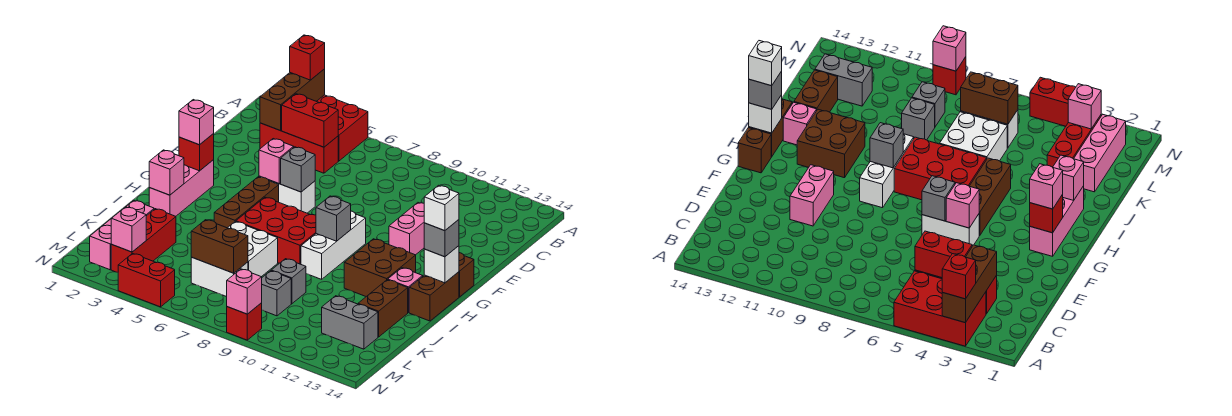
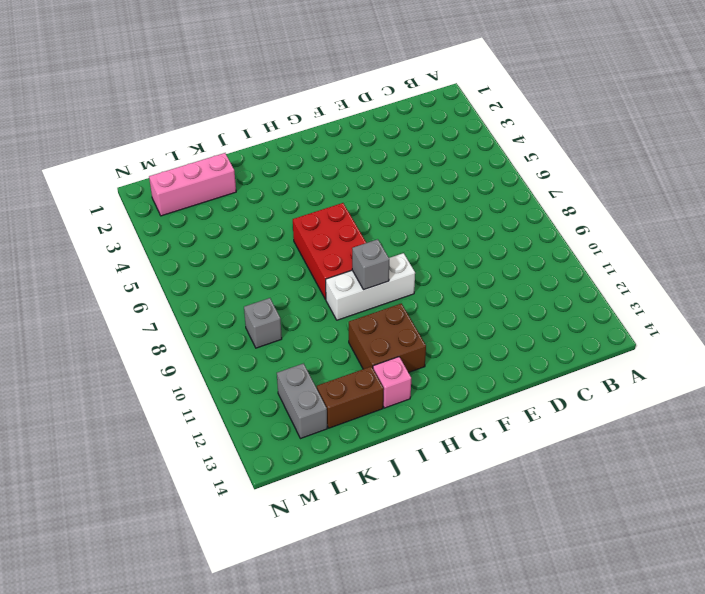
none -> red 2x3 brick [317,95,368,161]
none -> red 1x3 brick [260,123,338,173]
none -> pink 1x2 brick [389,203,424,255]
none -> white 1x2 brick [259,176,315,213]

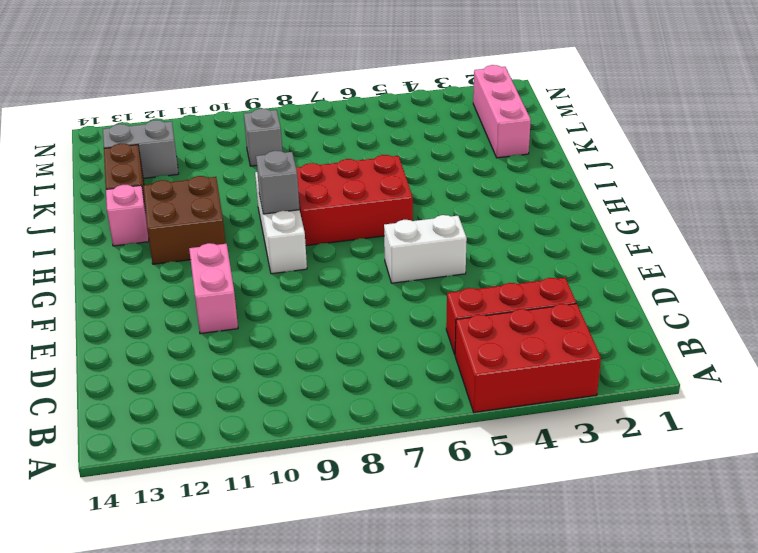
none -> pink 1x3 brick [149,160,214,216]
none -> brown 1x3 brick [214,177,279,228]
none -> brown 1x1 brick [459,253,474,297]
none -> brown 1x2 brick [409,272,459,321]

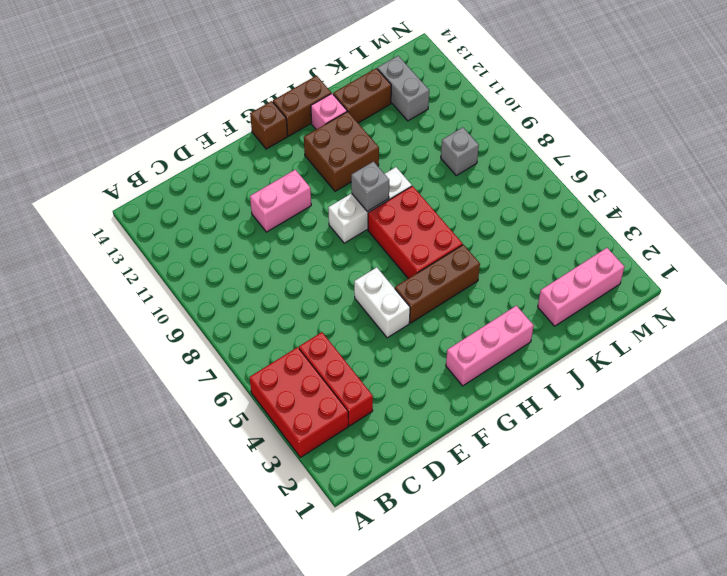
none -> white 2x2 brick [228,222,278,277]
none -> red 1x3 brick [111,209,176,272]
none -> grey 1x1 brick [271,259,306,304]
none -> white 1x2 brick [191,257,248,297]

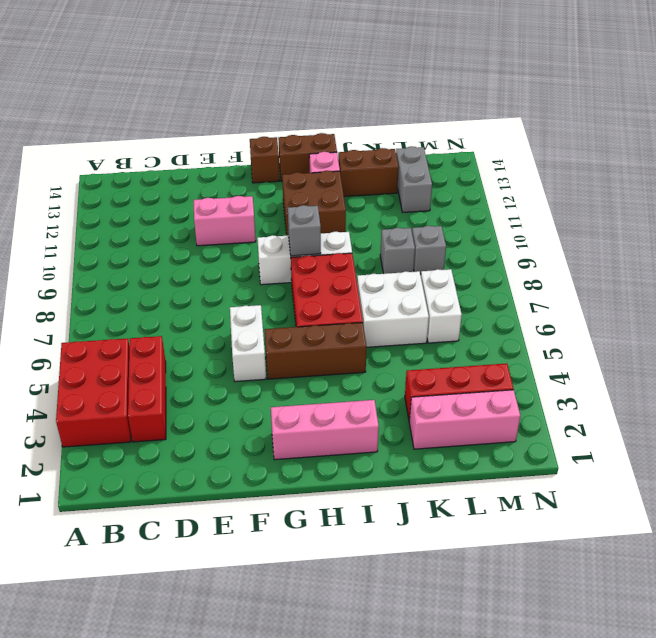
none -> red 1x2 brick [118,254,175,307]
none -> red 1x1 brick [227,303,262,340]
none -> brown 1x3 brick [260,69,325,131]
none -> red 1x2 brick [282,94,338,147]

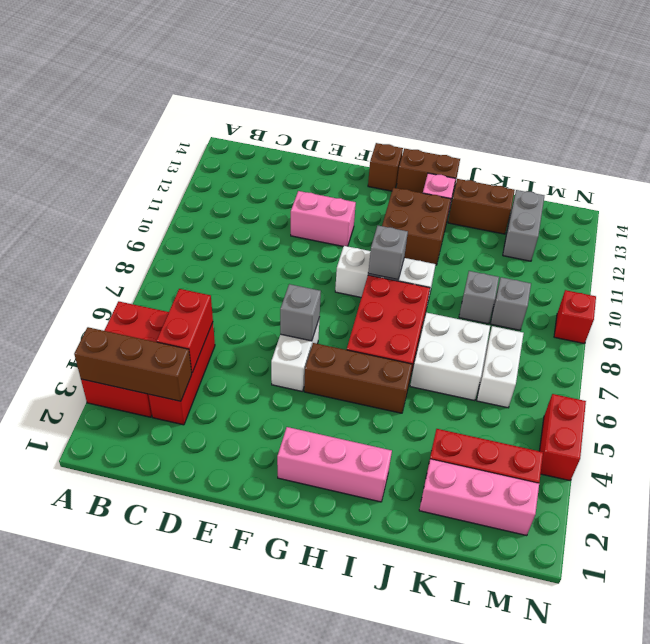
none -> pink 1x1 brick [259,139,294,183]
none -> red 1x1 brick [179,134,214,171]
none -> white 1x1 brick [424,246,459,283]
none -> pink 1x1 brick [149,150,184,195]

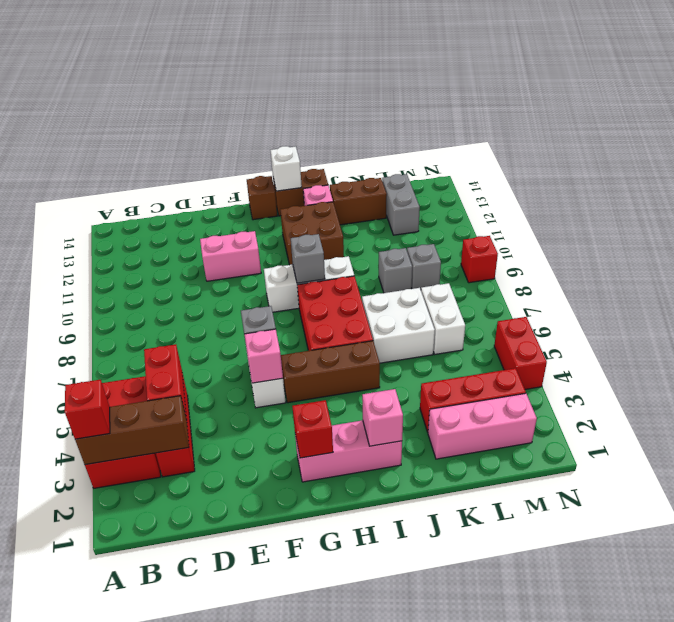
none -> brown 1x2 brick [191,220,248,273]
none -> pink 1x1 brick [111,207,146,252]
none -> pink 1x1 brick [227,269,262,314]
none -> pink 1x1 brick [179,100,214,145]

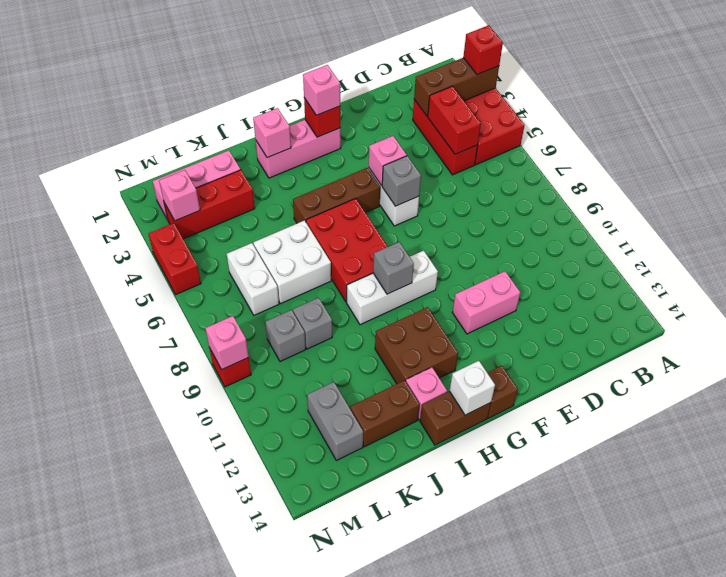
none -> brown 1x2 brick [191,220,248,273]
none -> grey 1x1 brick [424,220,459,257]
none -> white 1x1 brick [424,185,459,231]

